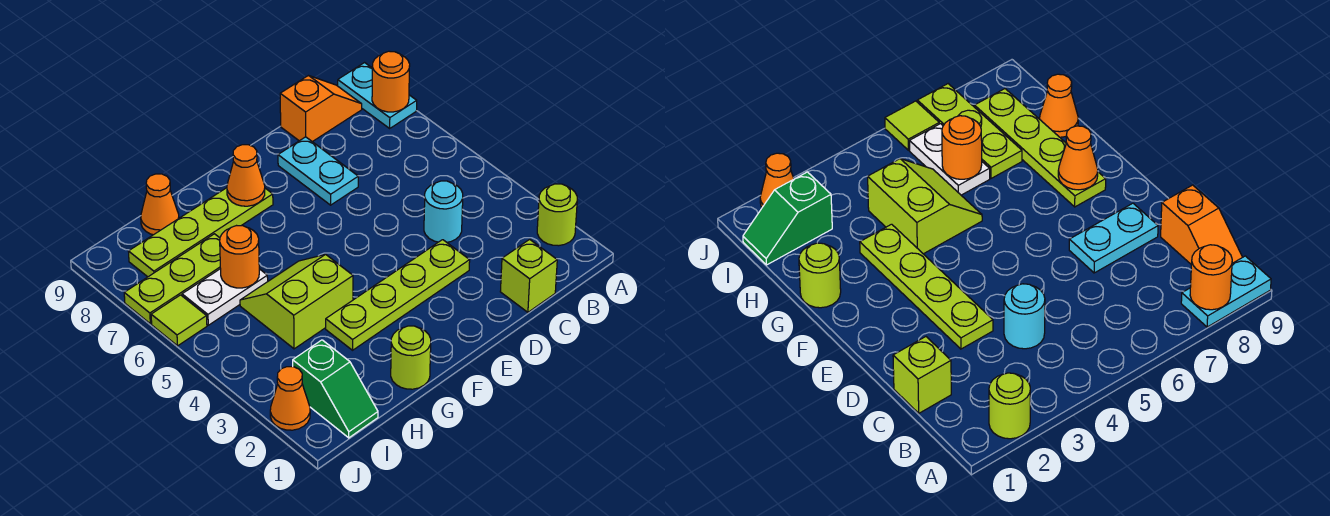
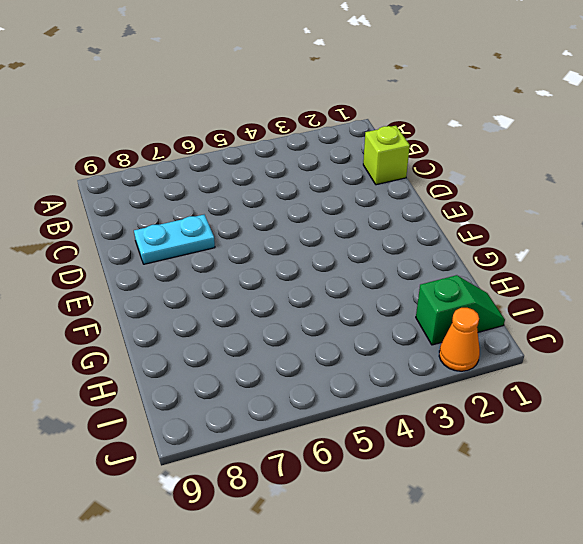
none -> lime 1x1 round brick [537,184,577,246]
none -> cyan 1x2 plate [338,63,417,128]
none -> orange 1x2 slope [280,76,362,142]

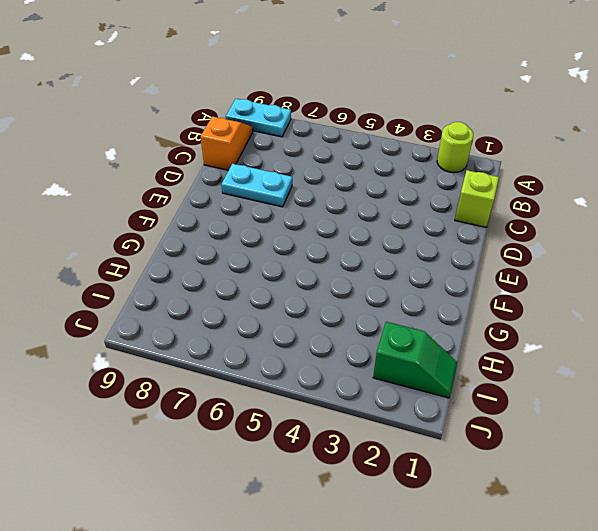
none -> cyan 1x1 round brick [424,181,463,242]
none -> lime 1x4 plate [326,240,470,350]
none -> lime 1x4 plate [128,188,273,277]

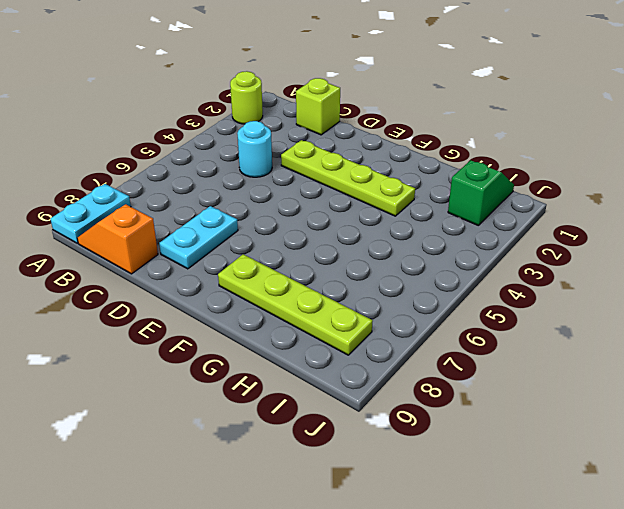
none -> lime 1x1 round brick [391,326,431,389]
none -> lime 2x2 slope [240,254,353,349]
none -> white 1x2 plate [182,269,268,325]

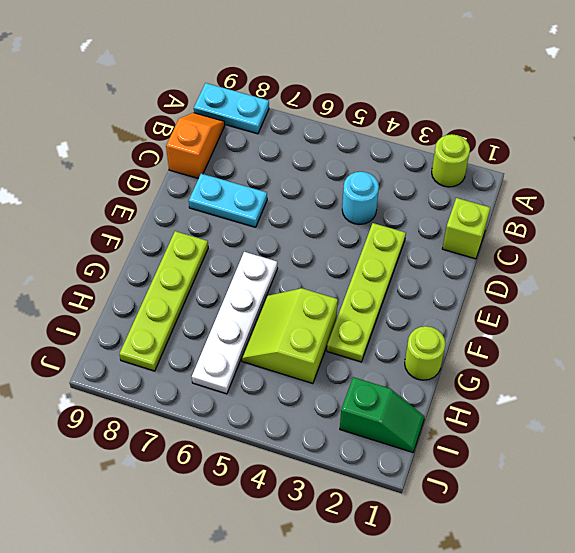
white 1x4 plate [192,252,278,394] -> white 1x2 plate [182,269,268,325]
none -> lime 1x3 plate [124,234,220,324]
none -> orange 1x1 cone [141,174,179,235]
none -> orange 1x1 cone [270,367,310,430]

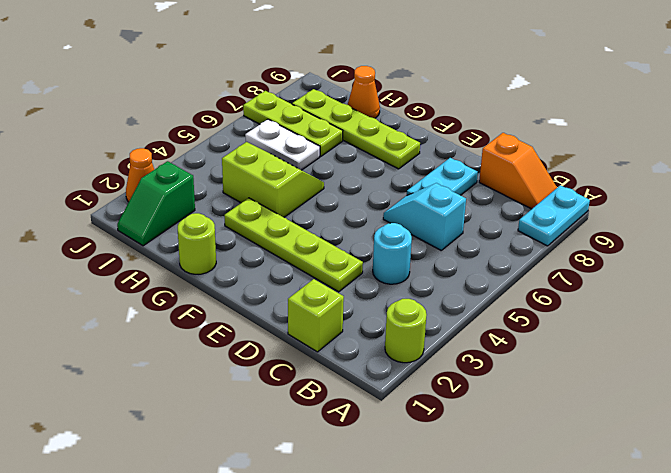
cyan 1x2 slope [383,183,466,250] -> none
none -> lime 1x1 tile [151,295,207,346]
none -> orange 1x1 round brick [372,51,410,112]
none -> orange 1x1 cone [227,145,265,206]

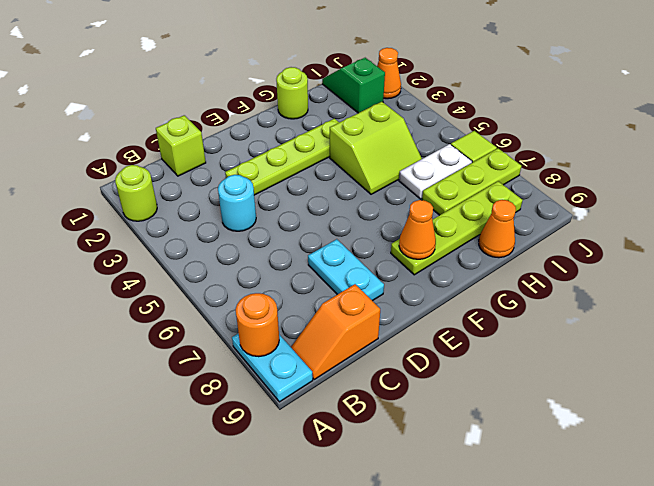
none -> orange 1x1 round brick [220,226,259,288]

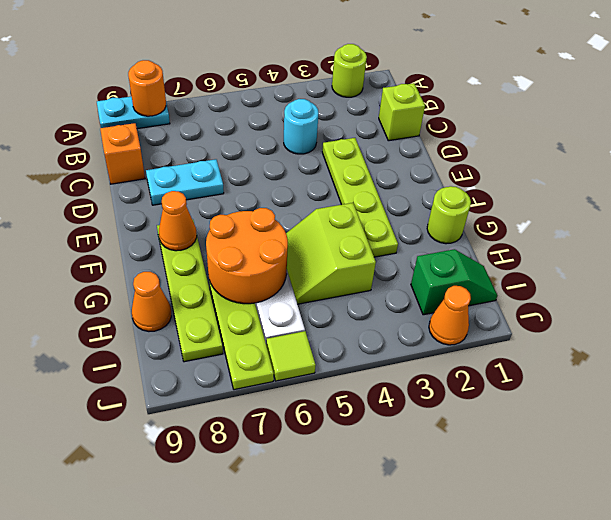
orange 2x2 round brick [206,208,288,304] -> orange 1x1 round brick [220,226,259,288]

